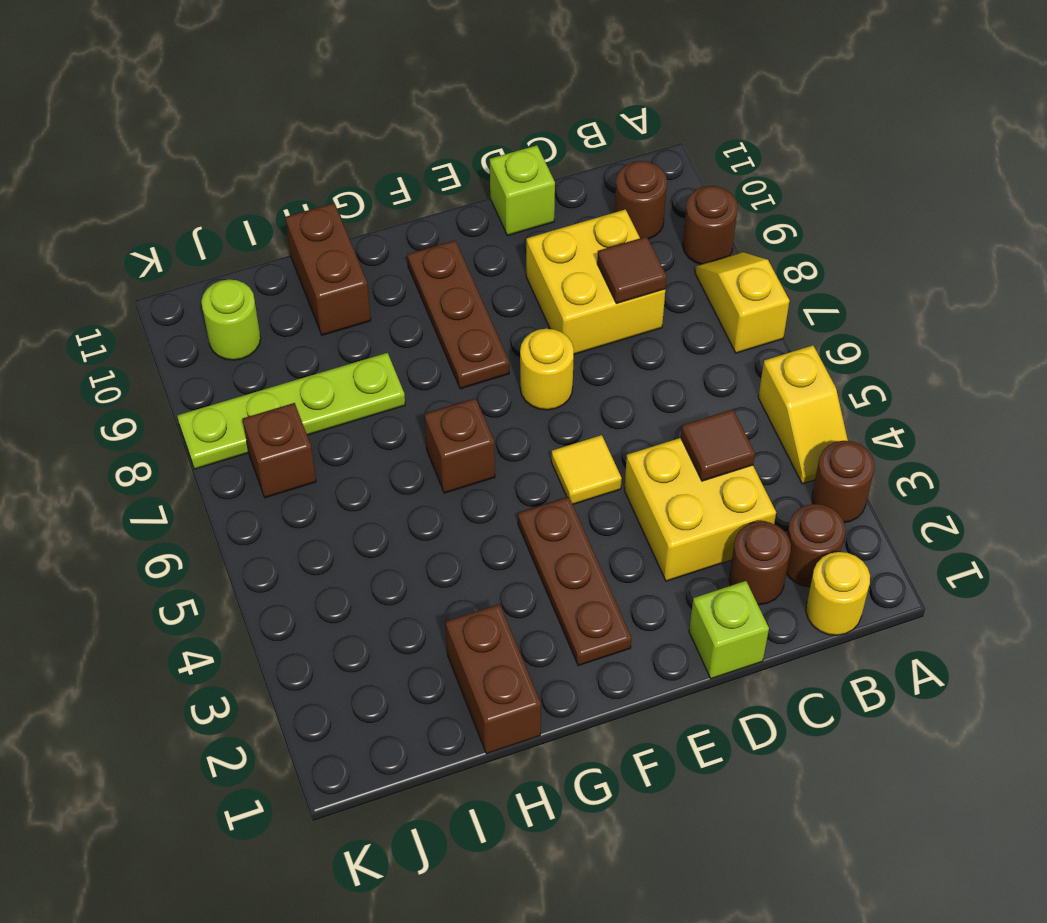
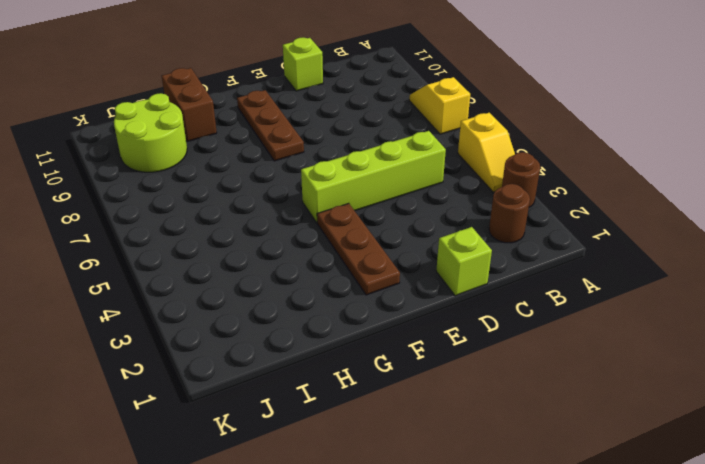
lime 1x4 brick [301,131,446,223] -> yellow 1x1 tile [551,435,622,504]
lime 2x2 round brick [114,93,187,172] -> lime 1x1 round brick [201,279,261,360]
none -> brown 1x1 round brick [683,186,738,264]
none -> yellow 1x1 round brick [806,552,870,635]
none -> brown 1x1 round brick [614,161,667,239]

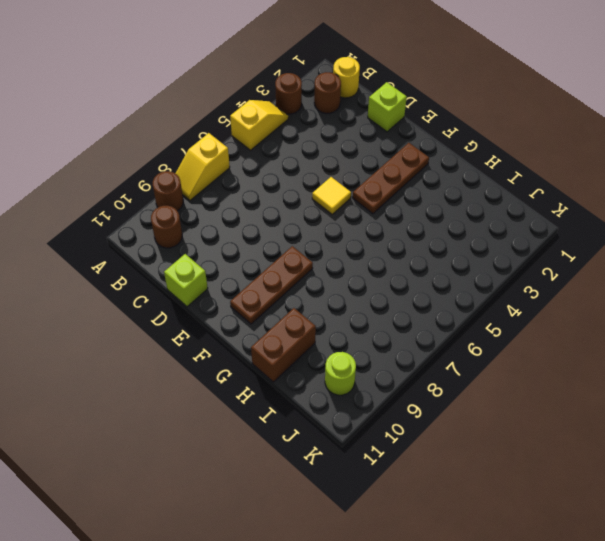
none -> brown 1x1 round brick [729,521,791,605]
none -> yellow 2x2 brick [624,438,776,581]
none -> yellow 2x2 brick [526,210,665,354]

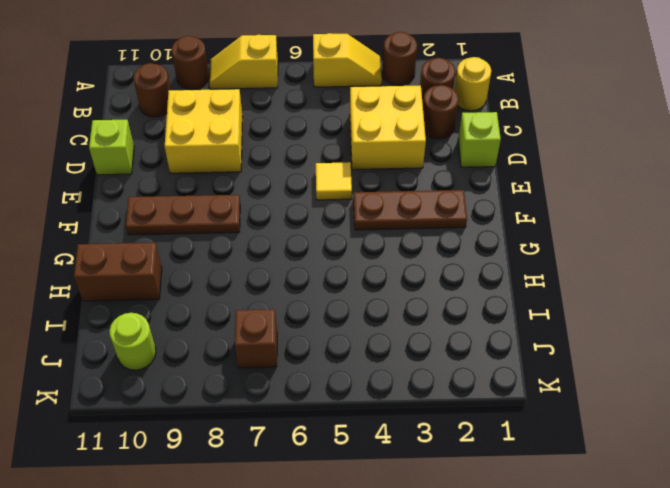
none -> yellow 1x1 round brick [520,329,574,410]
none -> brown 1x1 brick [424,398,495,493]
none -> brown 1x2 brick [445,604,541,754]

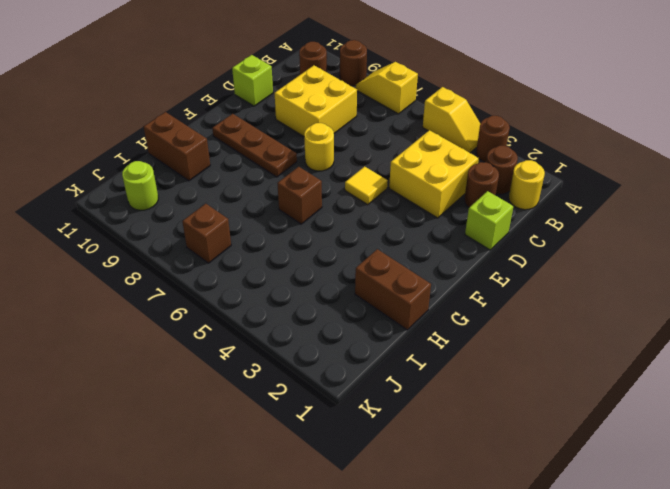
none -> brown 1x3 plate [518,497,631,666]
none -> lime 1x4 plate [177,353,405,469]
none -> brown 1x1 tile [681,409,755,481]

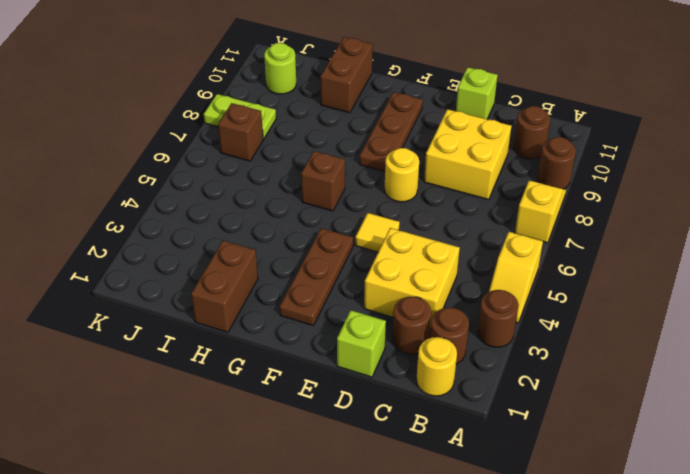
lime 1x2 plate [204,94,276,139] -> lime 1x4 plate [177,353,405,469]
none -> brown 1x1 tile [681,409,755,481]
none -> brown 1x1 tile [597,236,667,303]

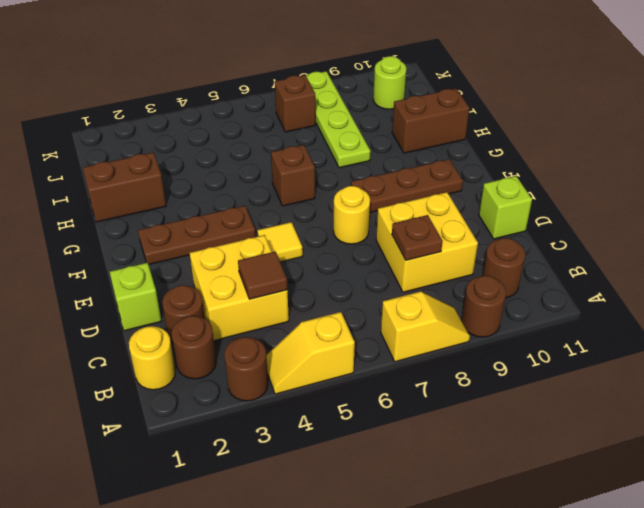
brown 1x1 plate [392,215,443,260] -> brown 1x1 tile [597,236,667,303]

